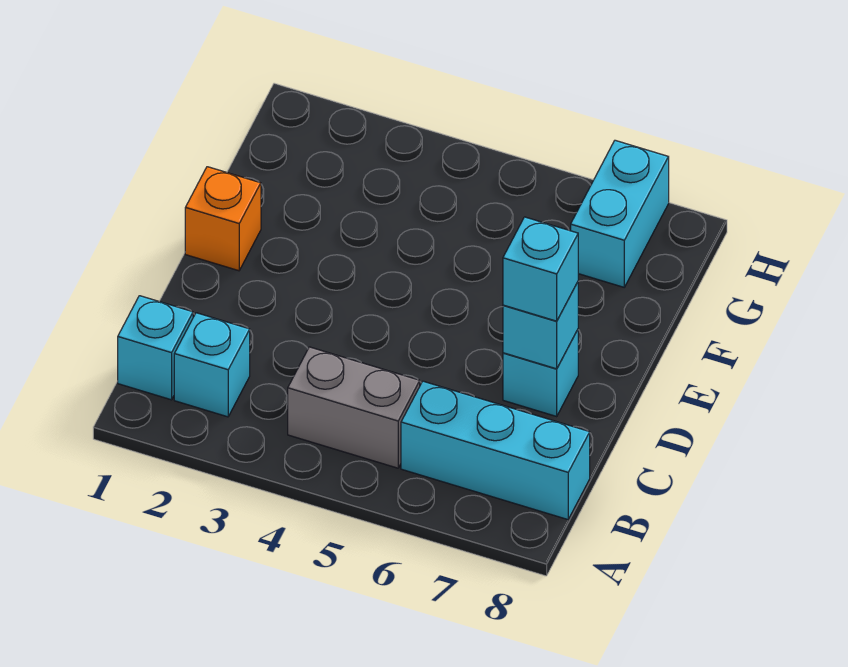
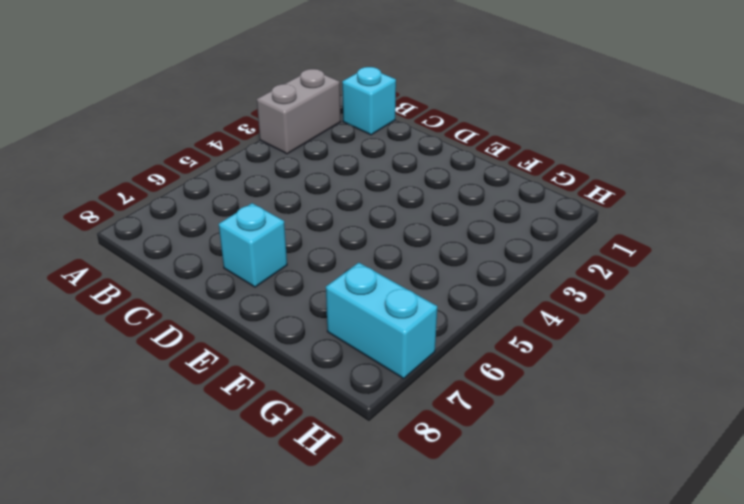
grey 1x2 brick [257,69,341,154] -> grey 1x2 brick moved to [288,347,420,468]
none -> cyan 1x1 brick [174,313,250,417]
none -> cyan 1x3 brick [401,381,590,520]

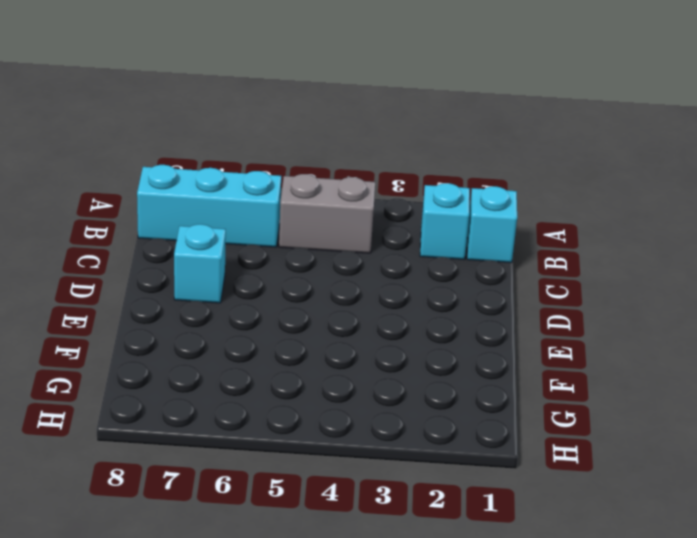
none -> orange 1x1 brick [185,167,261,271]
none -> cyan 1x2 brick [571,140,669,287]

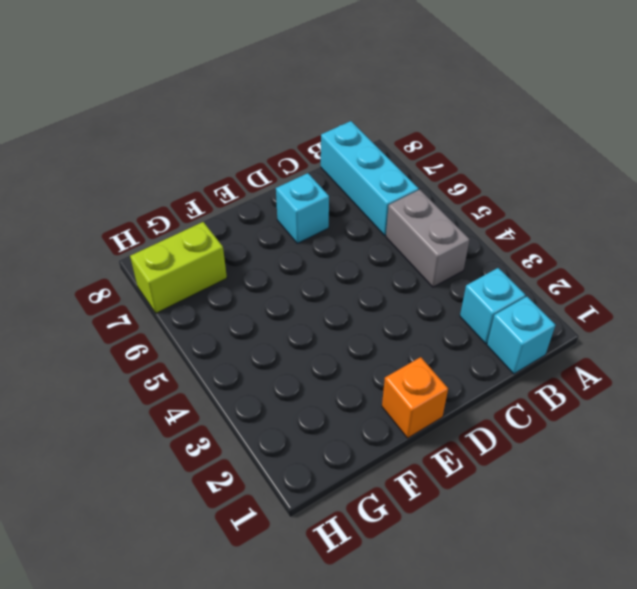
lime 1x2 brick [130,222,227,313] -> cyan 1x2 brick [571,140,669,287]
none -> cyan 1x1 brick [503,282,578,369]
none -> cyan 1x1 brick [503,217,578,321]

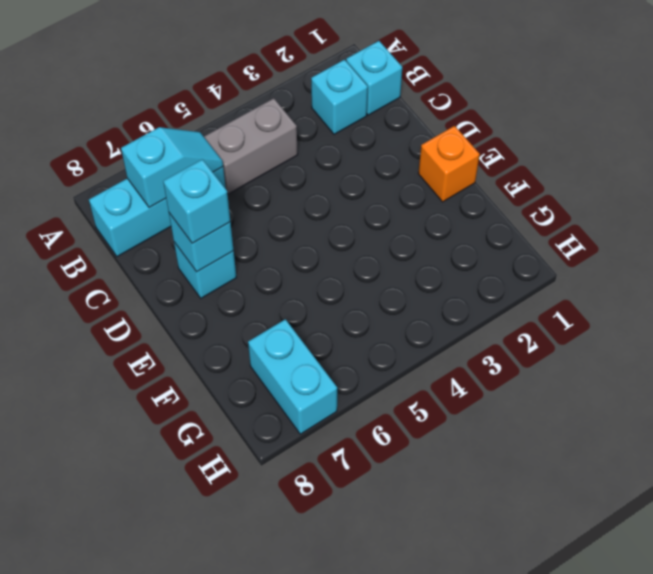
cyan 1x2 slope [121,127,223,208] -> none

